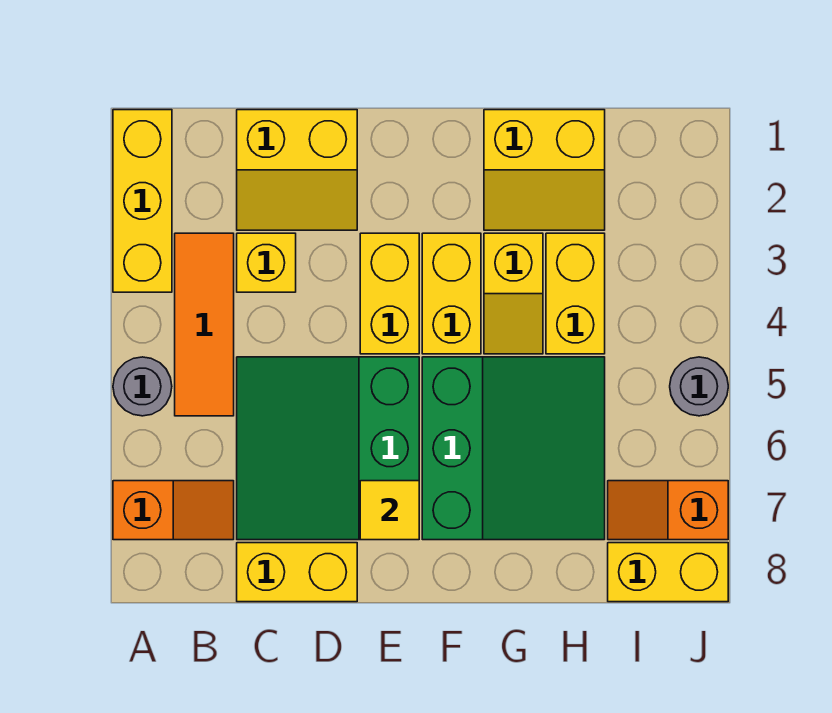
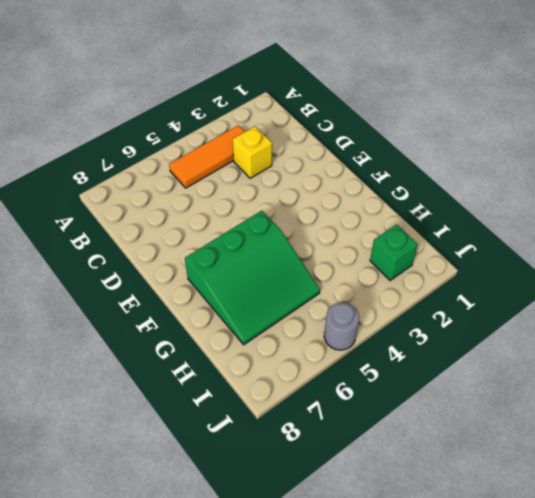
green 1x1 brick [370,224,418,281] -> none
none -> yellow 1x3 brick [113,110,172,292]
none -> grey 1x1 round brick [113,357,172,416]
none -> orange 1x2 slope [113,481,234,540]

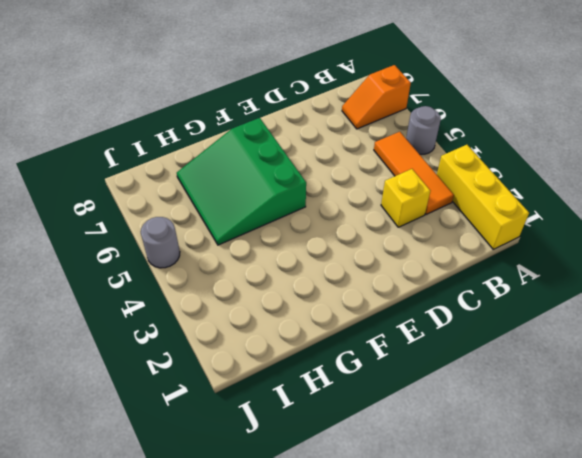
none -> yellow 2x2 slope [237,110,357,230]
none -> green 3x3 slope [237,357,419,540]
none -> yellow 1x2 brick [237,543,357,602]

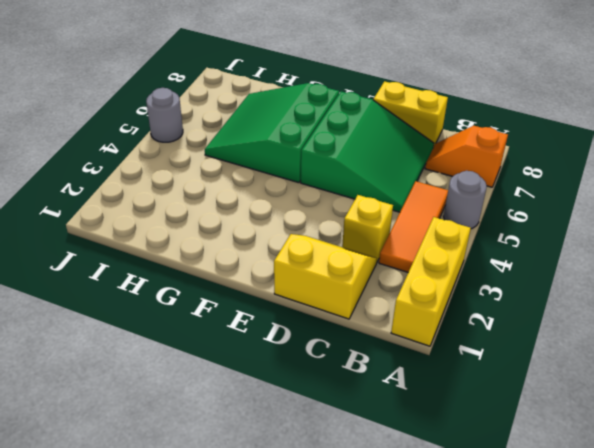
none -> yellow 1x2 brick [360,233,419,354]
none -> yellow 1x2 brick [422,233,481,354]
none -> yellow 2x2 slope [484,110,605,230]

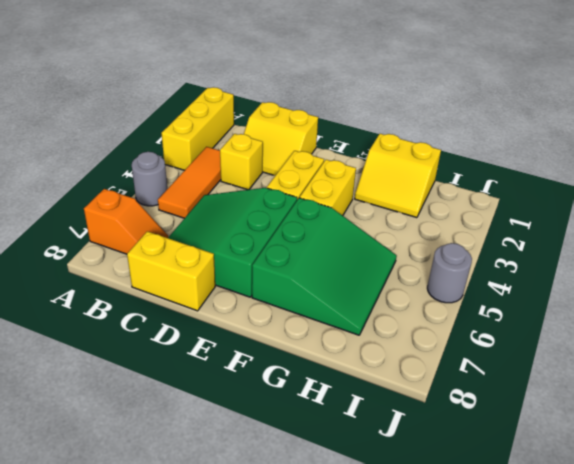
none -> yellow 1x2 slope [484,233,543,354]
none -> yellow 1x2 brick [546,233,605,354]
none -> orange 1x2 slope [608,481,728,540]

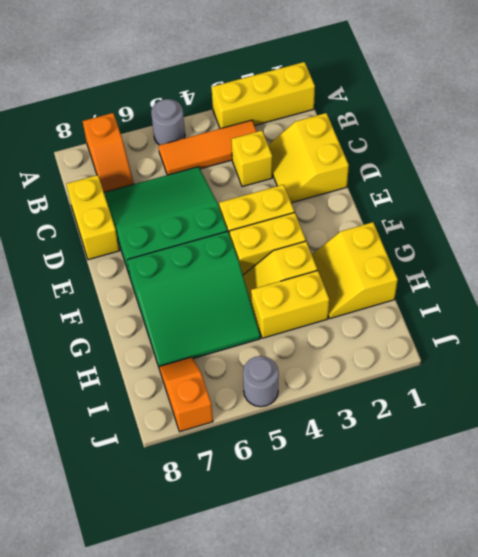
none -> yellow 1x2 brick [608,543,728,602]
none -> yellow 1x1 tile [360,481,419,540]

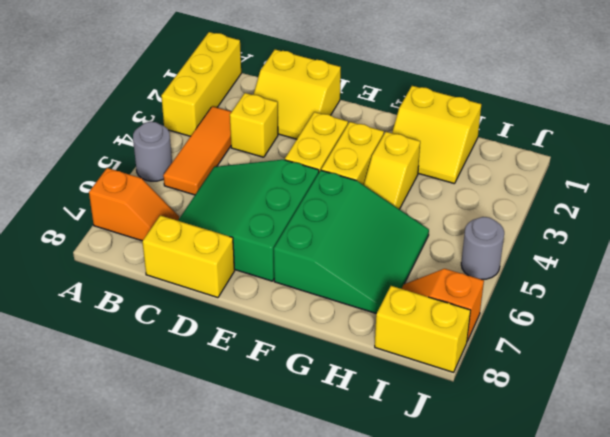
none -> yellow 1x2 brick [546,233,605,354]
none -> yellow 1x1 tile [360,481,419,540]

